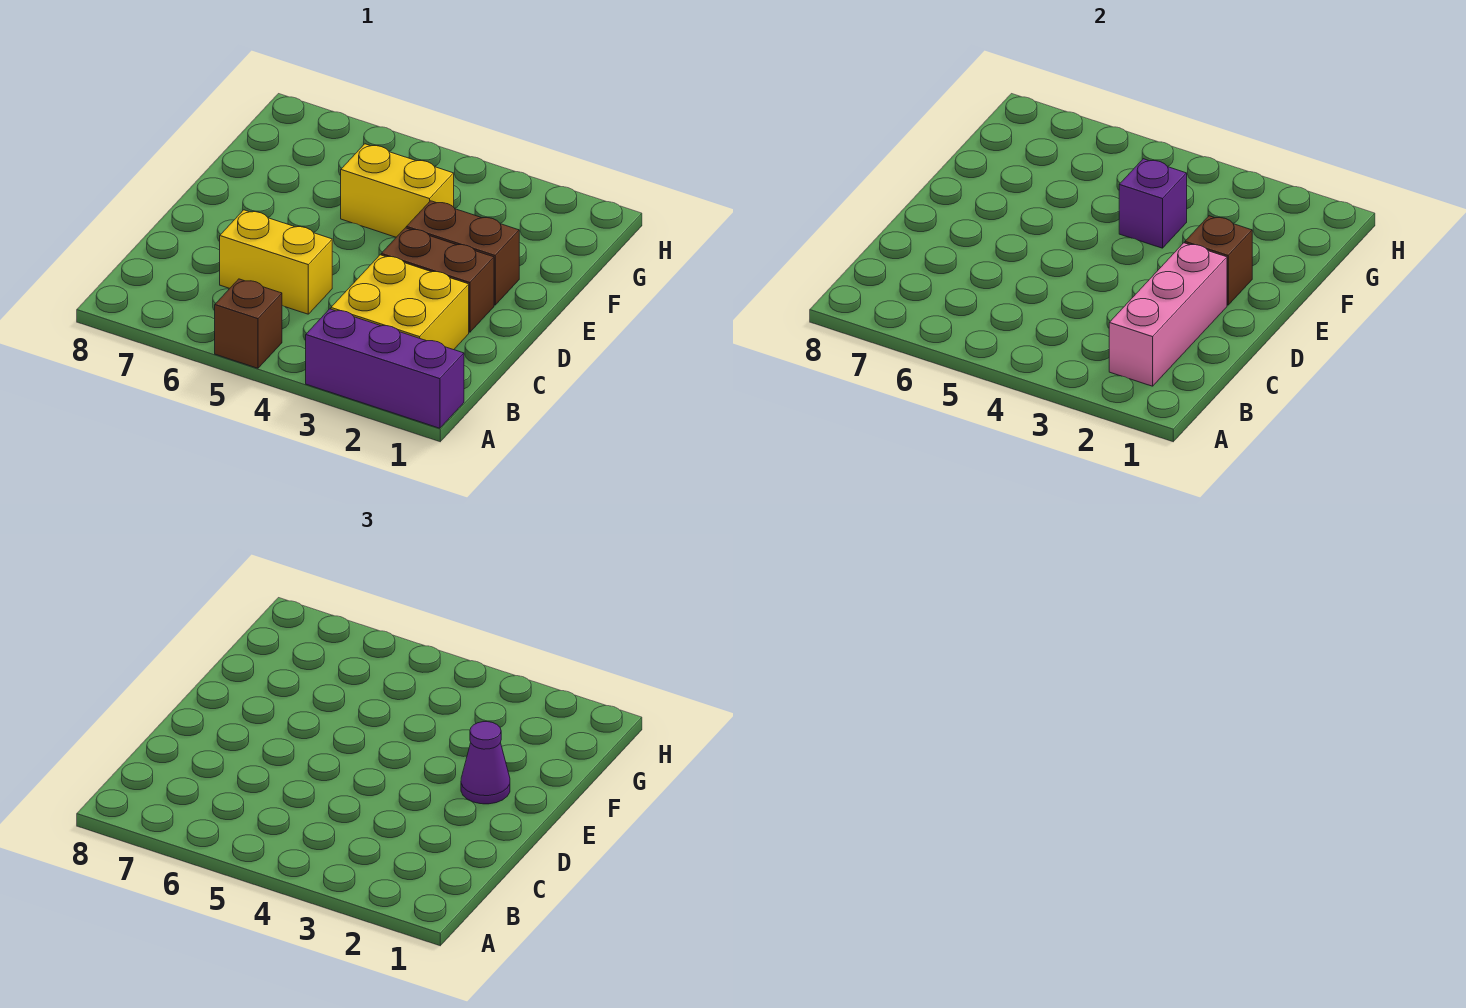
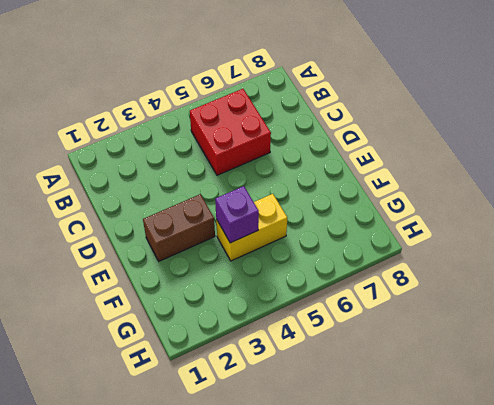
red 2x2 brick [190,89,271,175] -> yellow 1x2 brick [220,210,332,314]
none -> purple 1x3 brick [306,309,464,428]
none -> brown 1x1 brick [215,279,282,368]

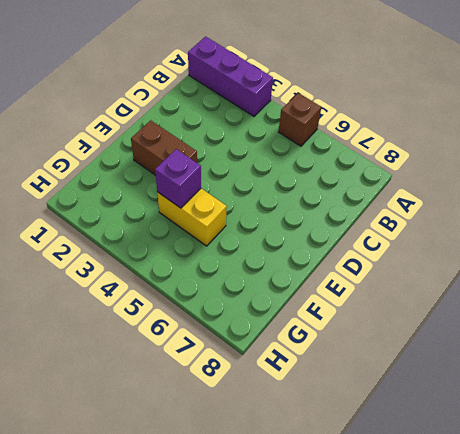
none -> yellow 2x2 brick [331,255,469,350]
none -> yellow 1x2 brick [220,210,332,314]

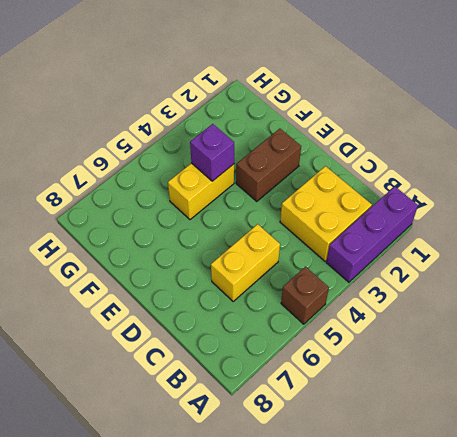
none -> brown 1x2 brick [381,228,494,332]
none -> pink 1x3 brick [1109,243,1227,386]

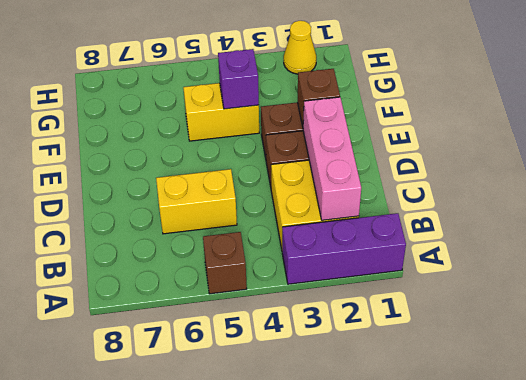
yellow 1x1 cone [284,21,316,74] -> none
none -> purple 1x1 cone [461,722,510,804]

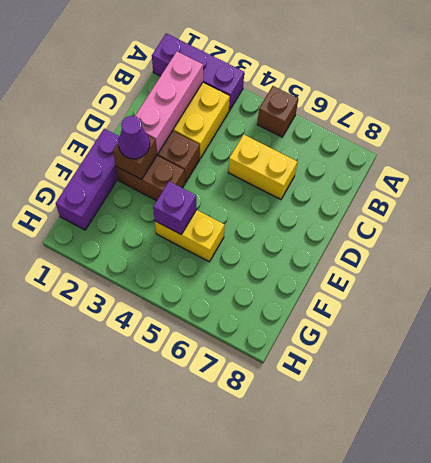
purple 1x3 brick [56,129,119,230] -> none

